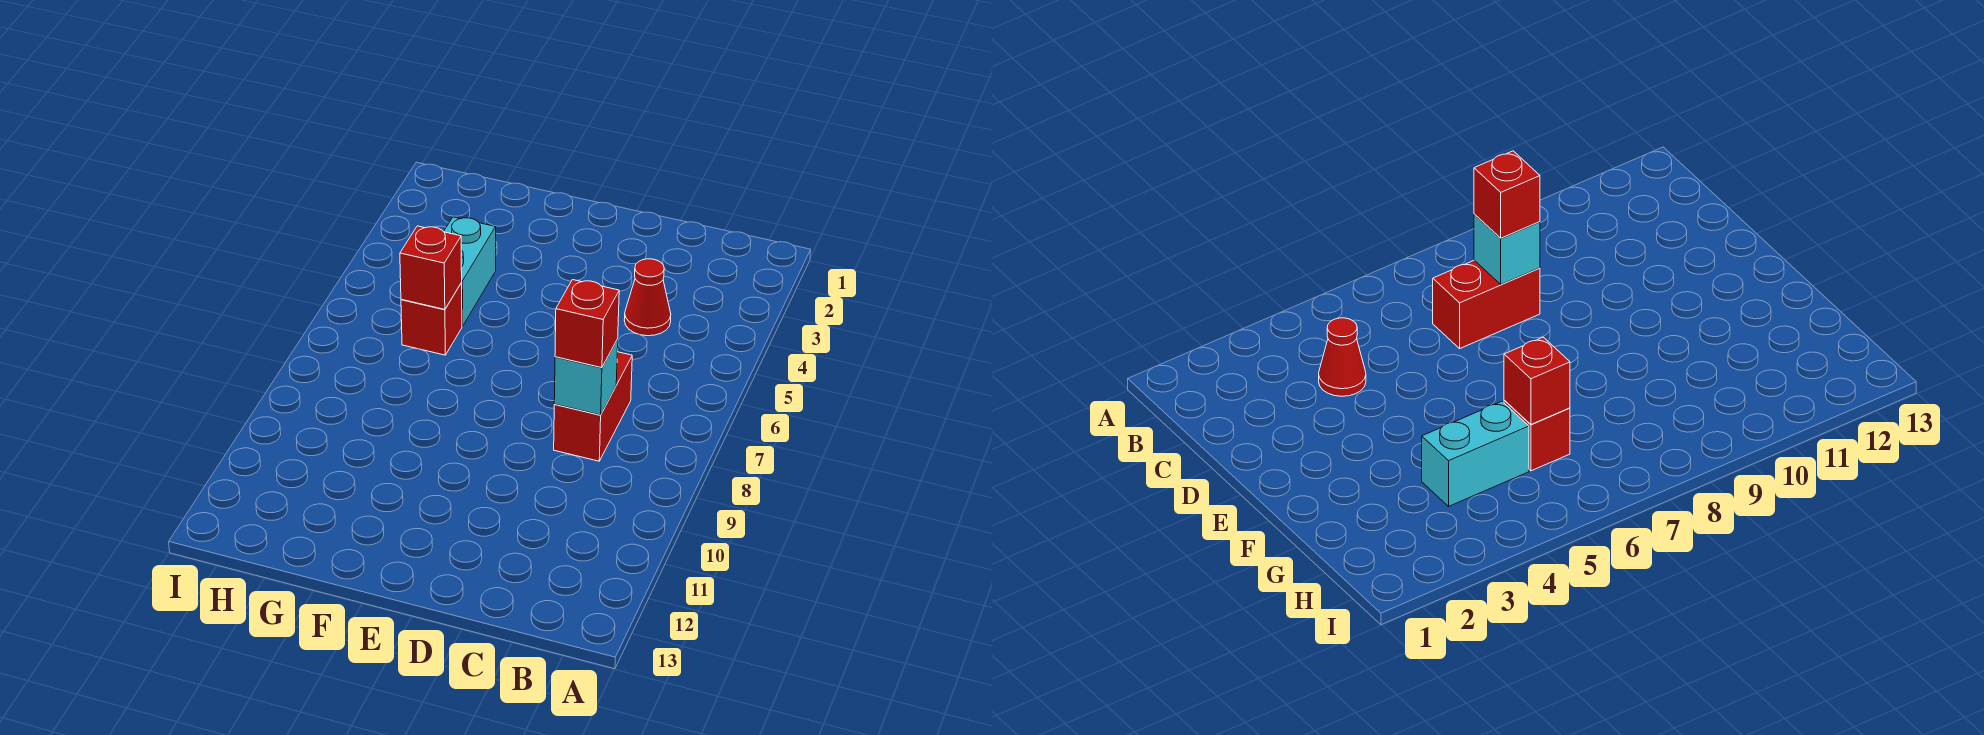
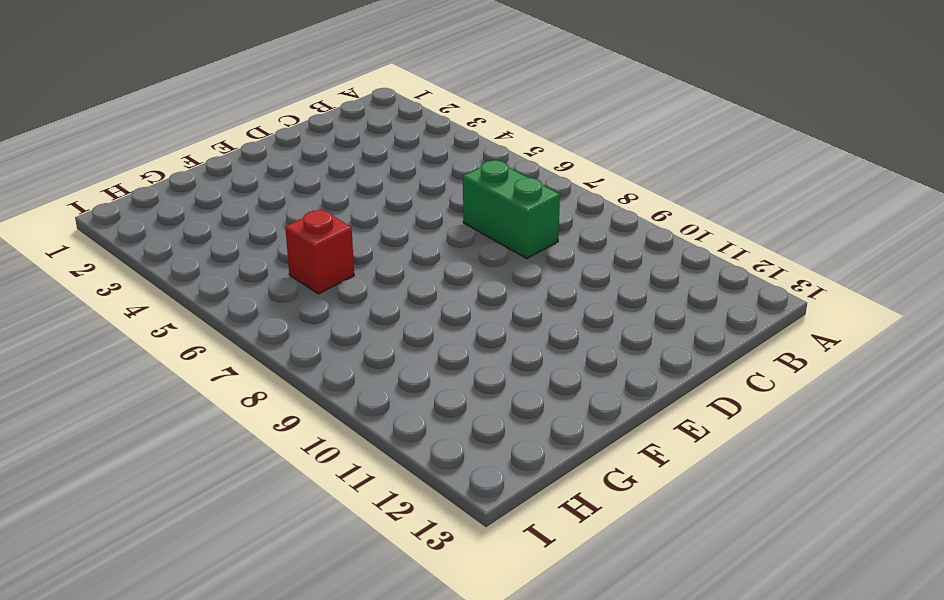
green 1x2 brick [463,160,560,258] -> red 1x2 brick [554,352,632,461]
none -> red 1x1 cone [624,259,671,336]
none -> cyan 1x2 brick [444,217,496,326]

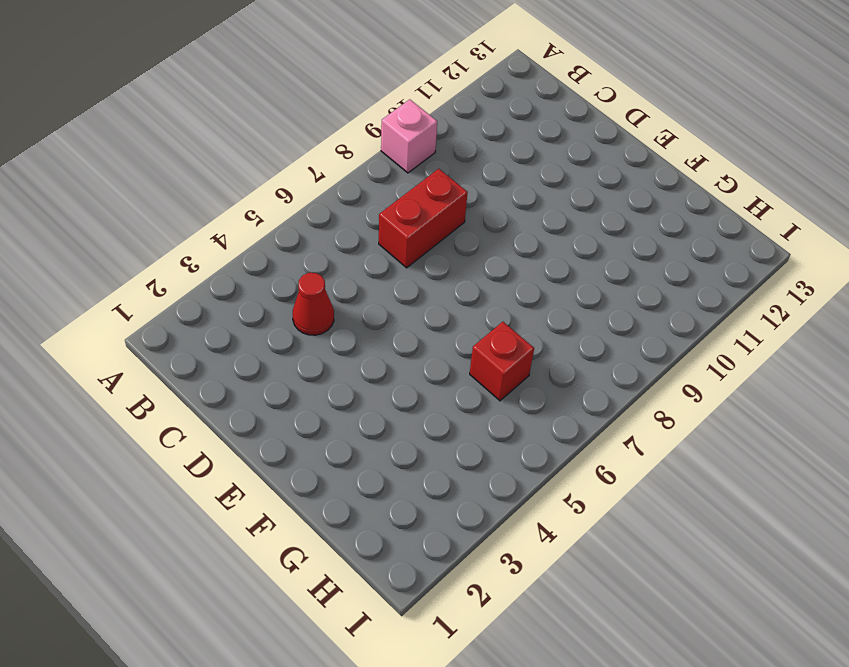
pink 1x1 brick [381,99,437,173] -> none
none -> cyan 1x2 brick [444,217,496,326]
none -> cyan 1x1 brick [554,339,618,415]

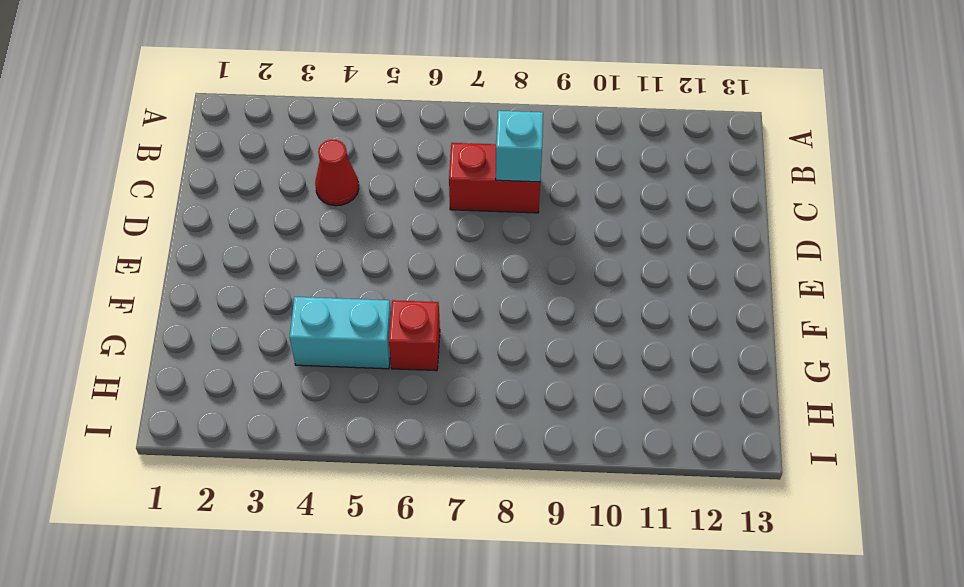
none -> red 1x1 brick [400,226,462,309]
none -> red 1x1 brick [555,280,619,368]

